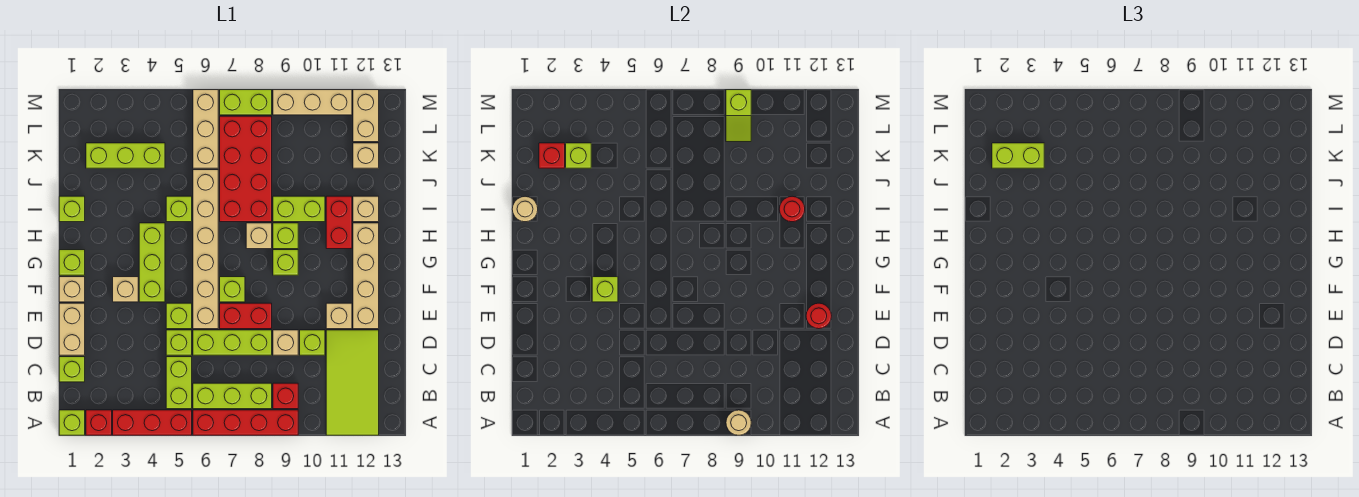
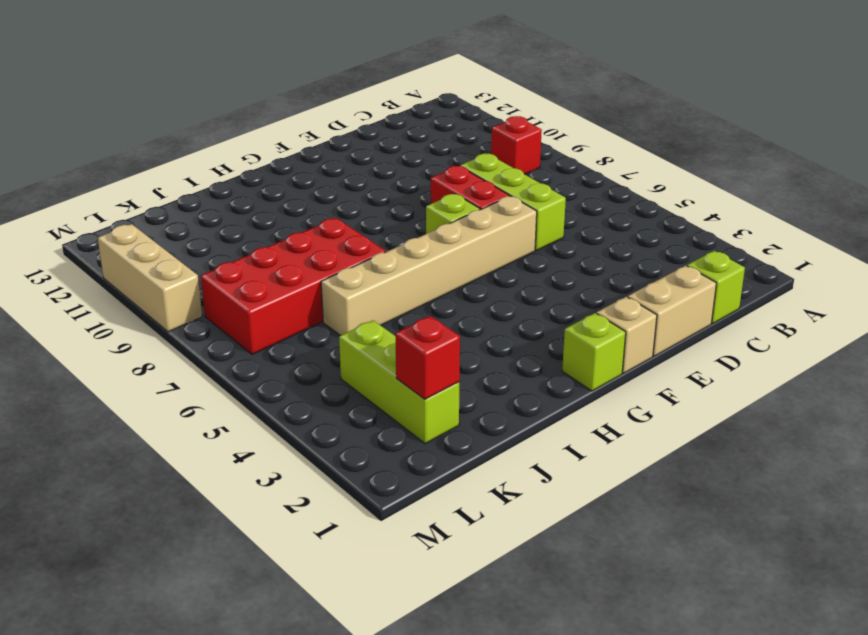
none -> lime 1x1 brick [59,410,85,435]
none -> red 1x1 brick [86,410,112,435]
none -> red 1x3 brick [113,410,192,435]
none -> red 1x4 brick [193,410,298,435]

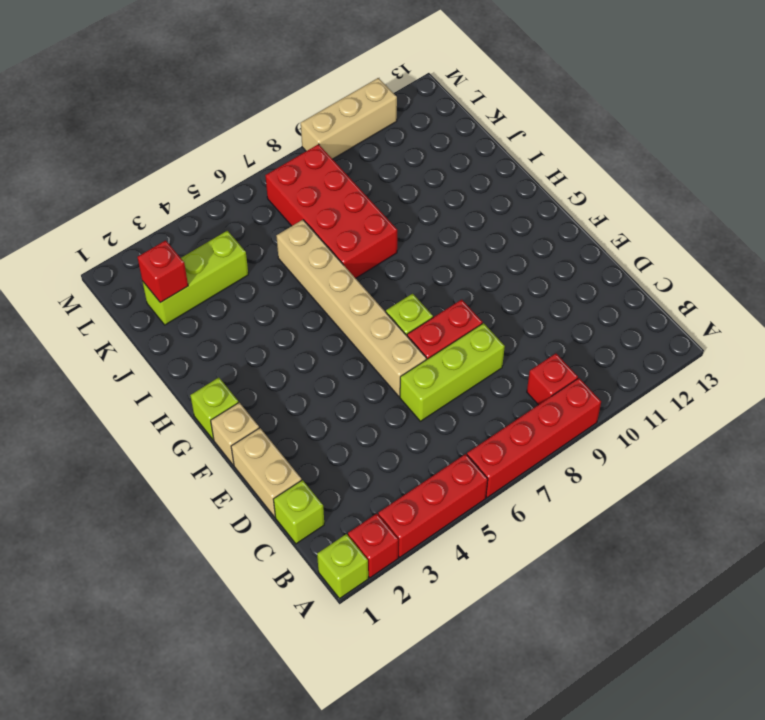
none -> lime 2x4 tile [326,330,379,435]
none -> lime 1x2 brick [166,357,192,409]
none -> lime 1x3 brick [193,383,272,409]
none -> lime 1x1 brick [166,330,192,355]

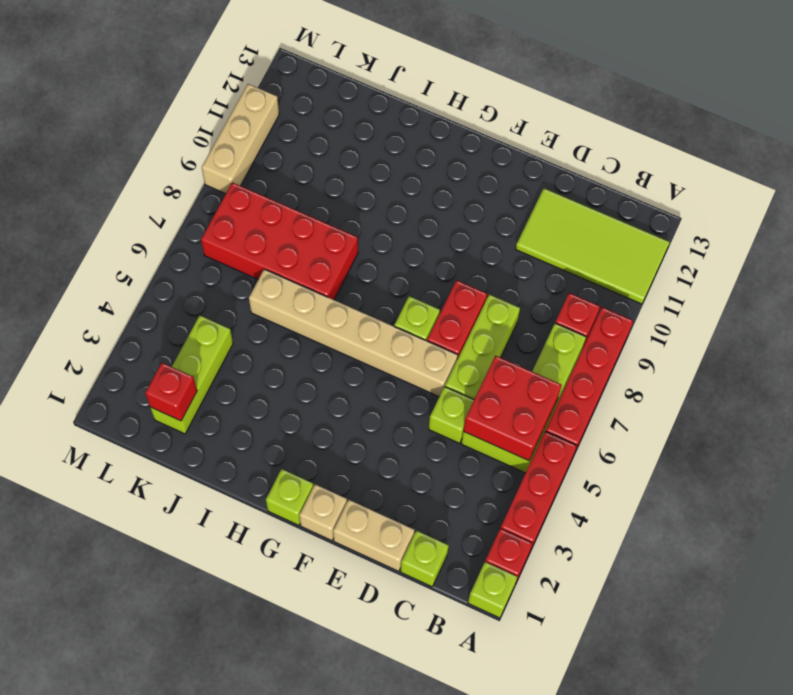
red 2x2 brick [463,356,562,461] -> none
none -> tan 1x1 brick [273,330,298,355]
none -> lime 1x1 brick [300,330,325,355]
none -> lime 1x1 brick [166,303,192,329]
none -> tan 1x1 brick [326,303,352,329]

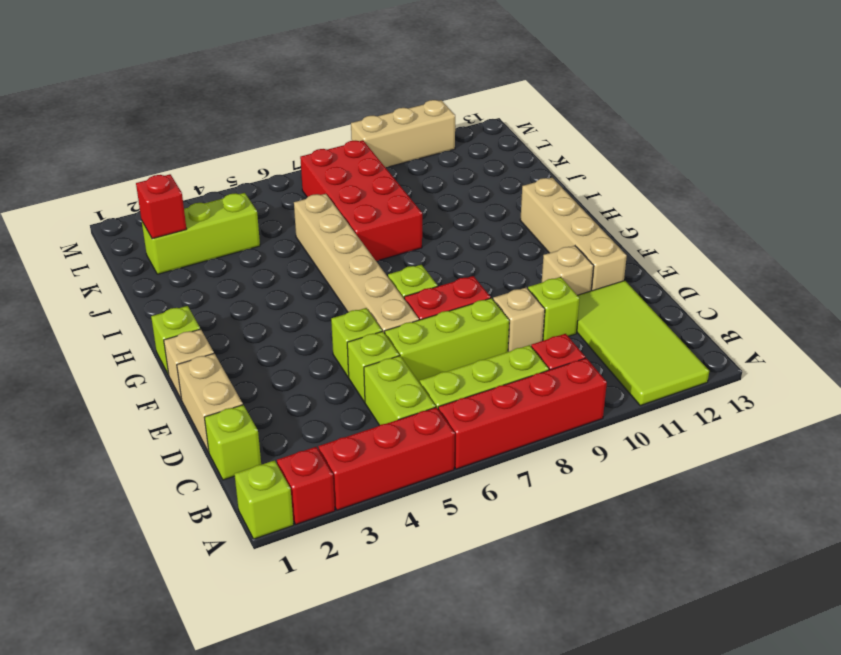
none -> tan 1x1 brick [113,277,138,302]
none -> lime 1x3 brick [139,223,165,302]
none -> lime 1x1 brick [273,250,298,275]
none -> tan 1x1 brick [246,223,272,249]

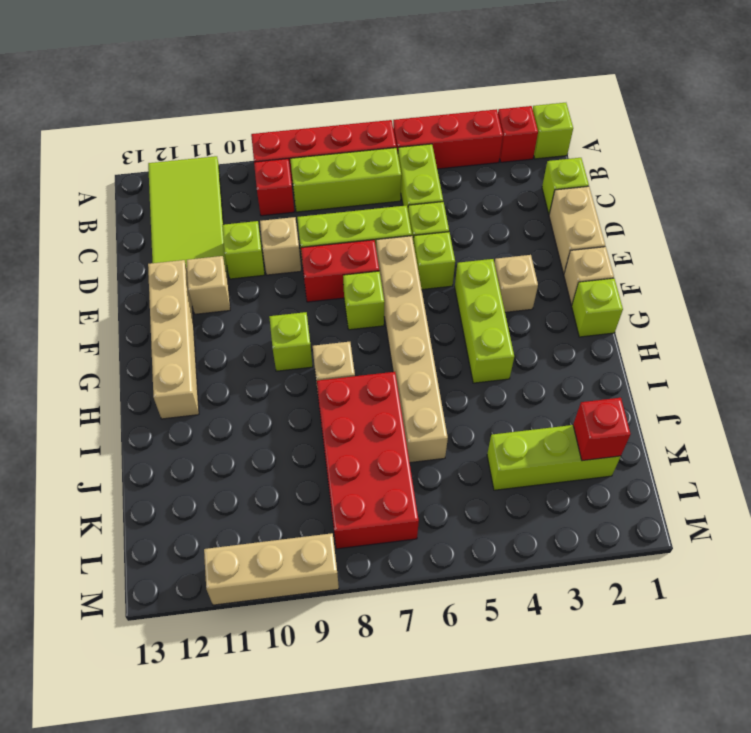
none -> lime 1x1 brick [273,223,298,249]
none -> red 1x2 brick [326,196,352,249]
none -> lime 1x1 brick [59,196,85,222]
none -> lime 1x1 brick [166,196,192,222]

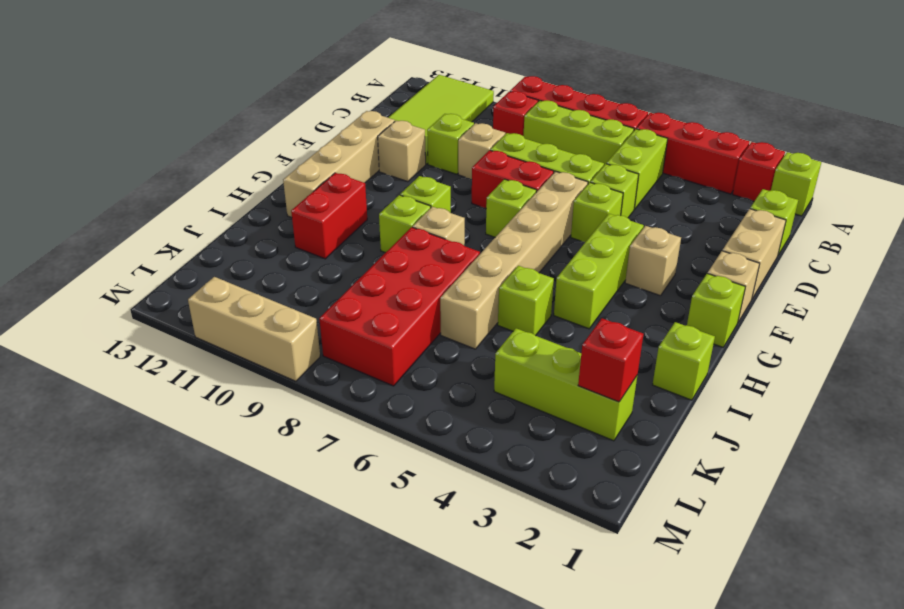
none -> lime 1x2 brick [273,196,325,222]
none -> tan 1x1 brick [353,196,379,222]
none -> tan 1x3 brick [193,90,218,168]
none -> tan 1x1 brick [353,143,379,168]

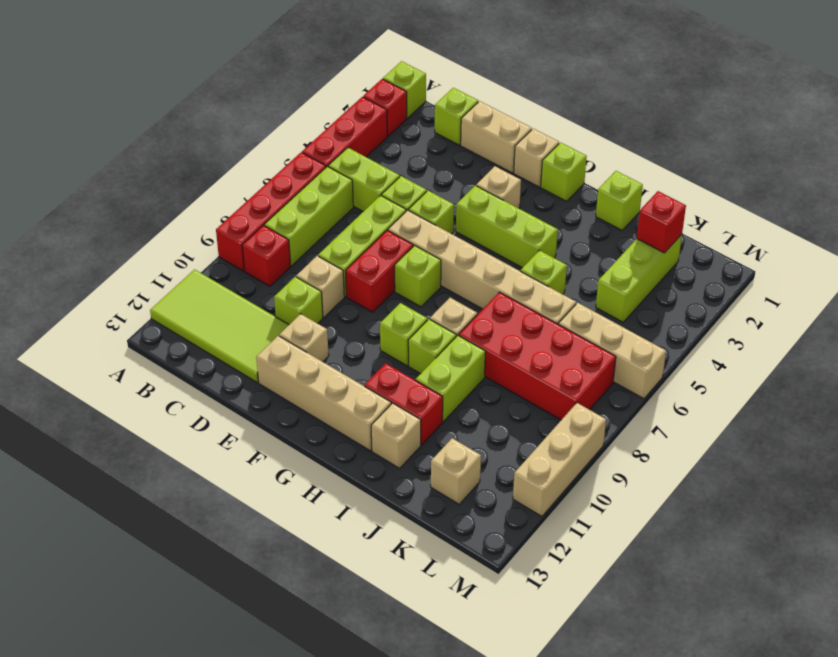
none -> tan 1x2 brick [353,90,379,142]
none -> lime 1x2 brick [220,90,272,115]
none -> tan 1x1 round brick [726,410,751,435]
none -> red 1x1 round brick [806,303,831,329]

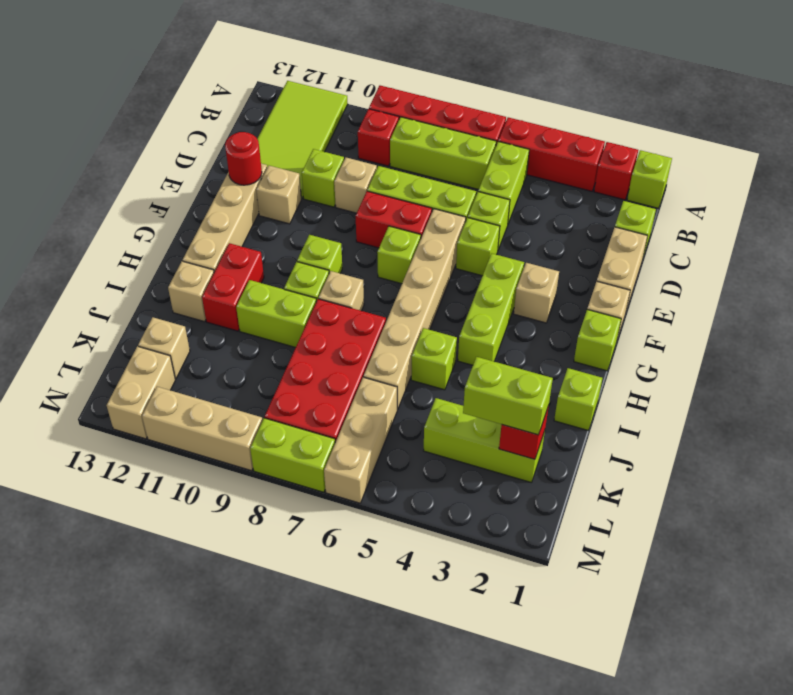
none -> tan 1x1 round brick [726,410,751,435]
none -> lime 1x1 brick [592,277,618,302]
none -> tan 1x1 round brick [512,196,538,222]
none -> red 1x1 round brick [779,196,805,222]

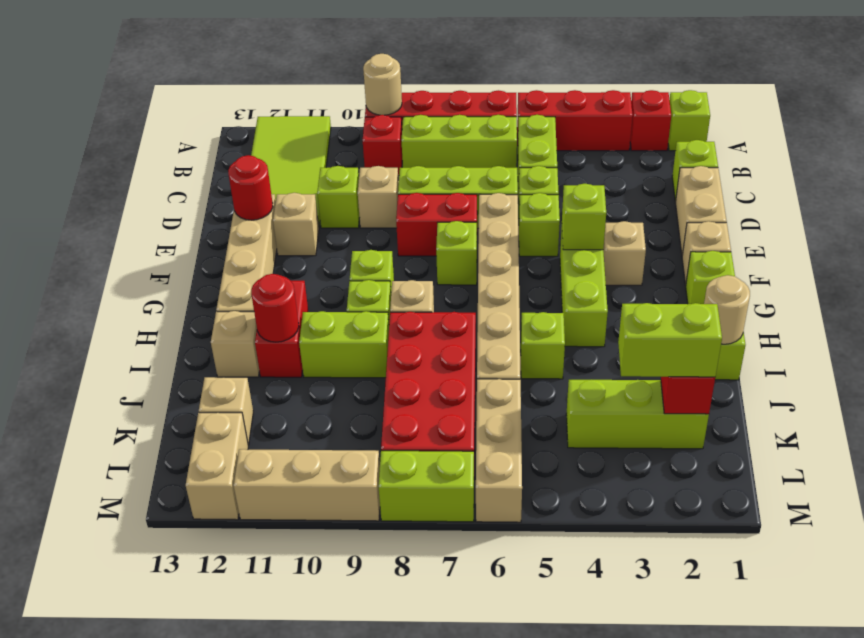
none -> lime 1x1 brick [566,143,591,168]
none -> lime 1x2 slope [726,90,751,142]

